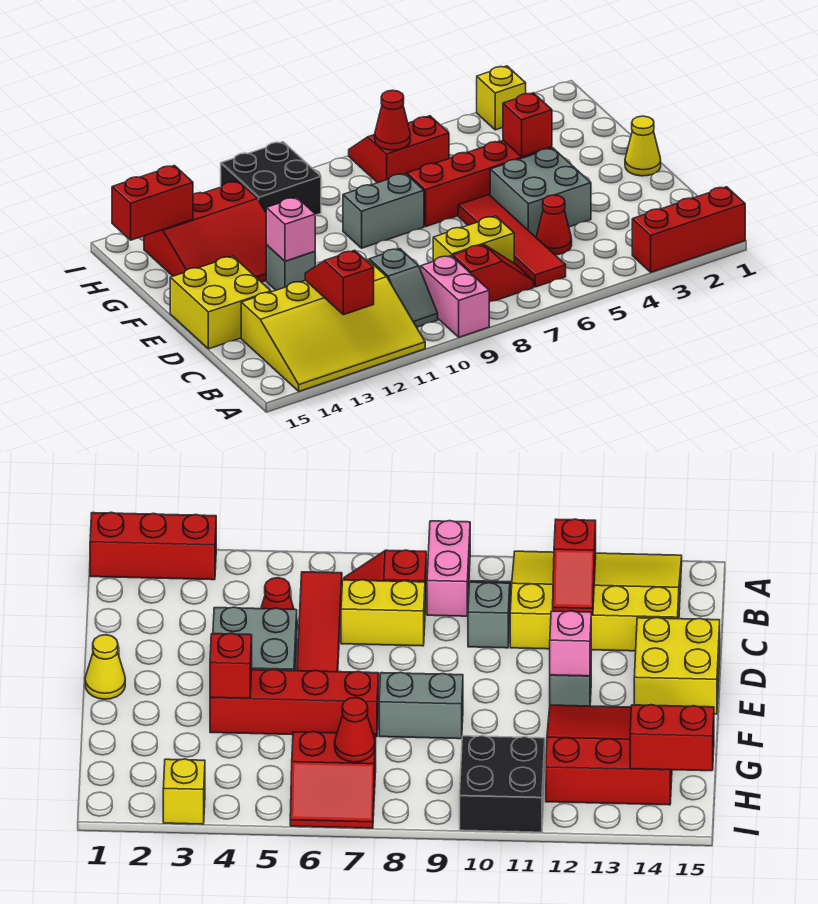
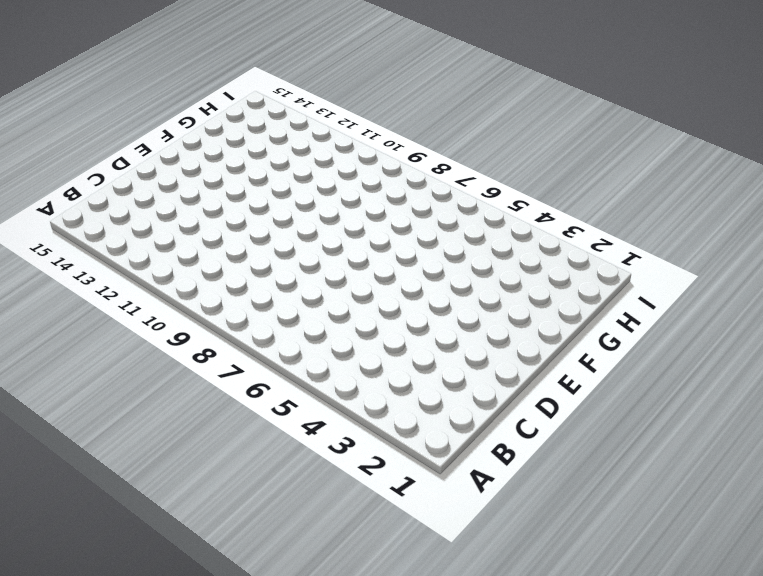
none -> red 1x3 brick [632,187,745,272]
none -> pink 1x2 brick [421,256,489,337]
none -> yellow 3x4 slope [241,259,425,391]

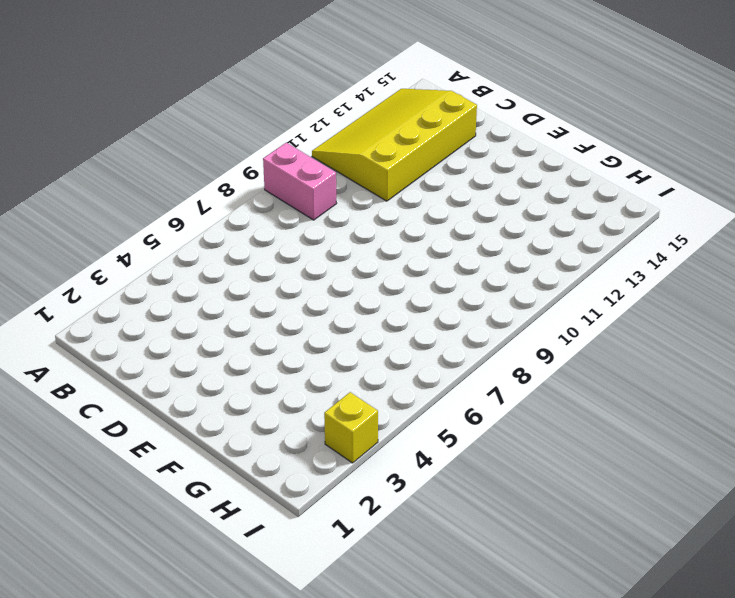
none -> red 1x3 brick [632,187,745,272]
none -> red 1x4 tile [458,195,566,287]
none -> red 1x2 slope [453,245,534,302]

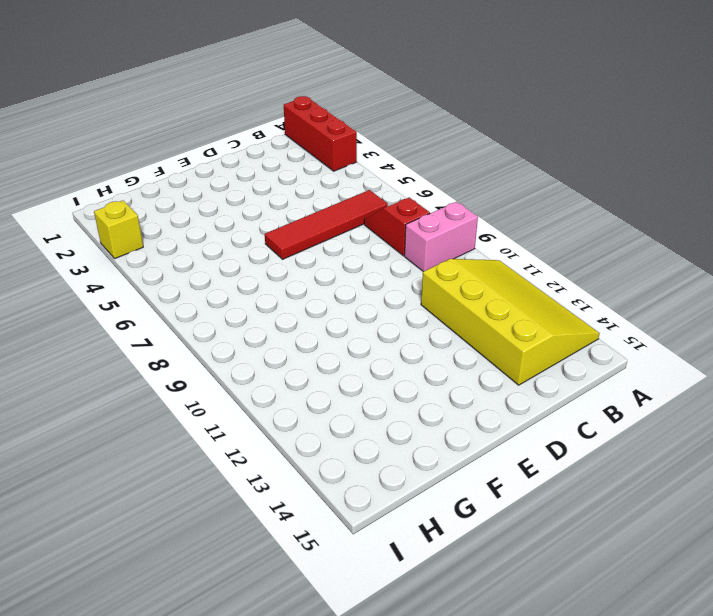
none -> grey 1x2 slope [369,249,438,327]
none -> red 1x1 cone [536,195,572,255]
none -> yellow 1x2 brick [433,216,514,263]

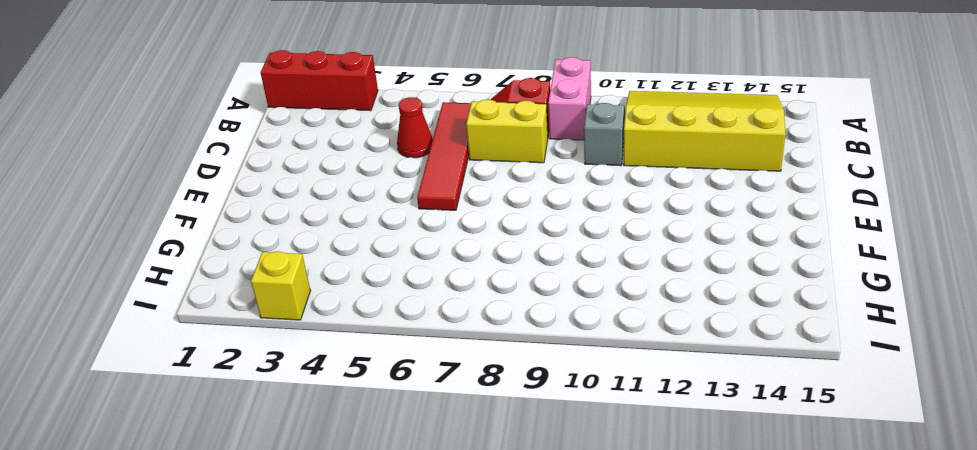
none -> grey 2x2 brick [490,148,591,237]
none -> yellow 2x2 brick [170,256,271,349]
none -> yellow 1x1 cone [625,116,661,176]

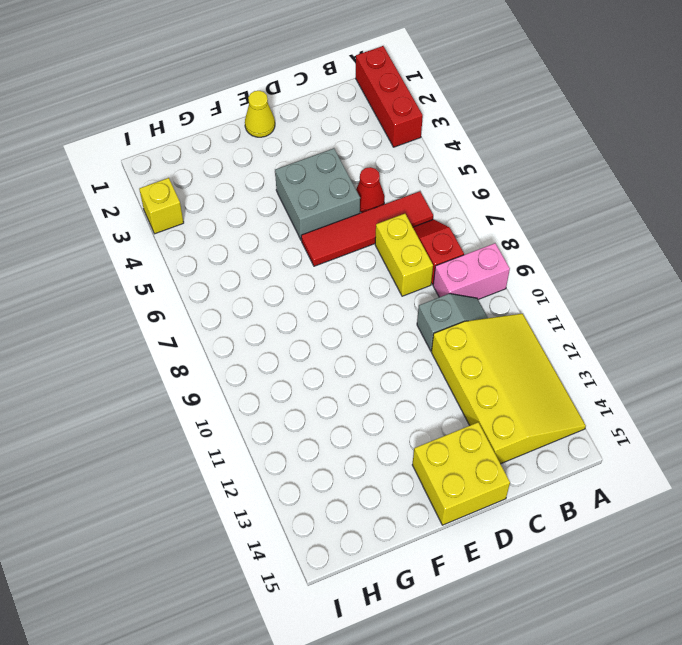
none -> grey 1x1 brick [266,245,315,290]
none -> red 1x4 brick [407,140,552,226]
none -> grey 1x2 brick [343,174,424,248]

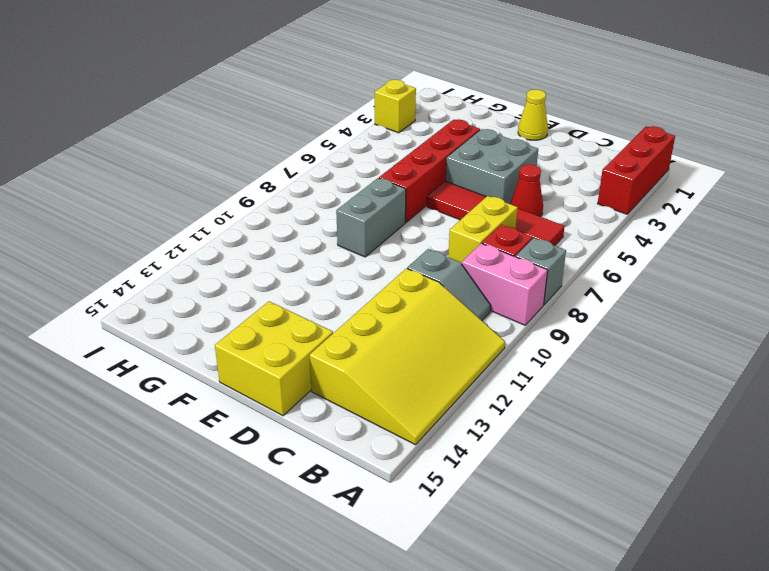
grey 1x1 brick [516,238,566,305] -> grey 1x1 brick moved to [266,245,315,290]
none -> red 3x3 slope [144,181,267,282]
none -> red 2x2 slope [349,116,449,183]
none -> black 2x2 brick [221,142,321,215]

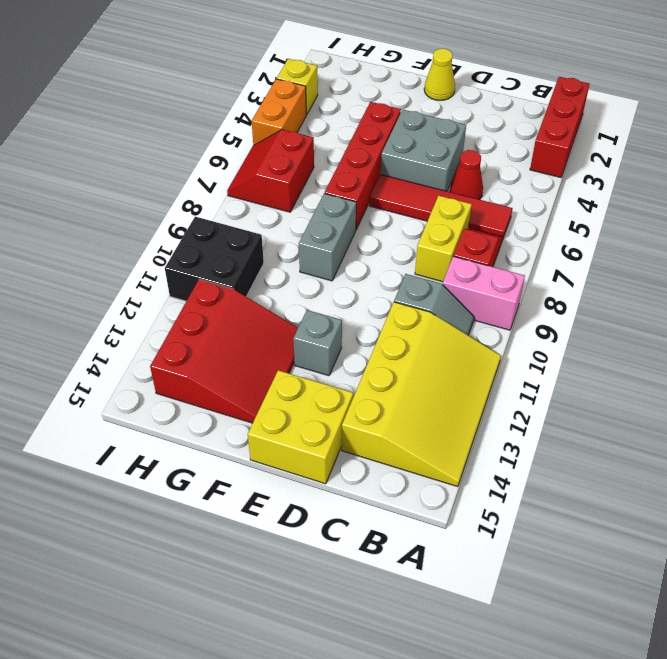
orange 1x2 brick [252,79,306,145] -> none
none -> red 1x2 slope [305,250,374,315]
none -> pink 1x1 brick [266,197,315,261]
none -> red 1x1 brick [503,93,552,157]

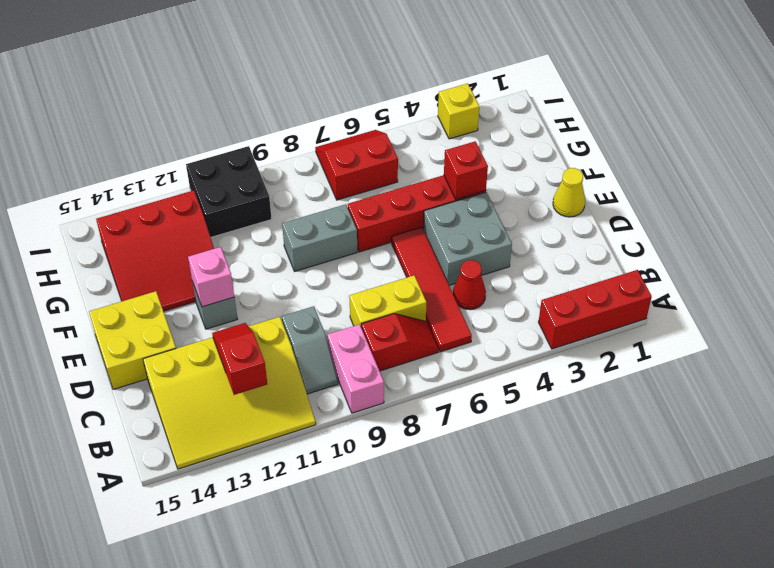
none -> red 1x1 cone [375,90,410,150]
none -> red 1x2 brick [112,166,193,240]

